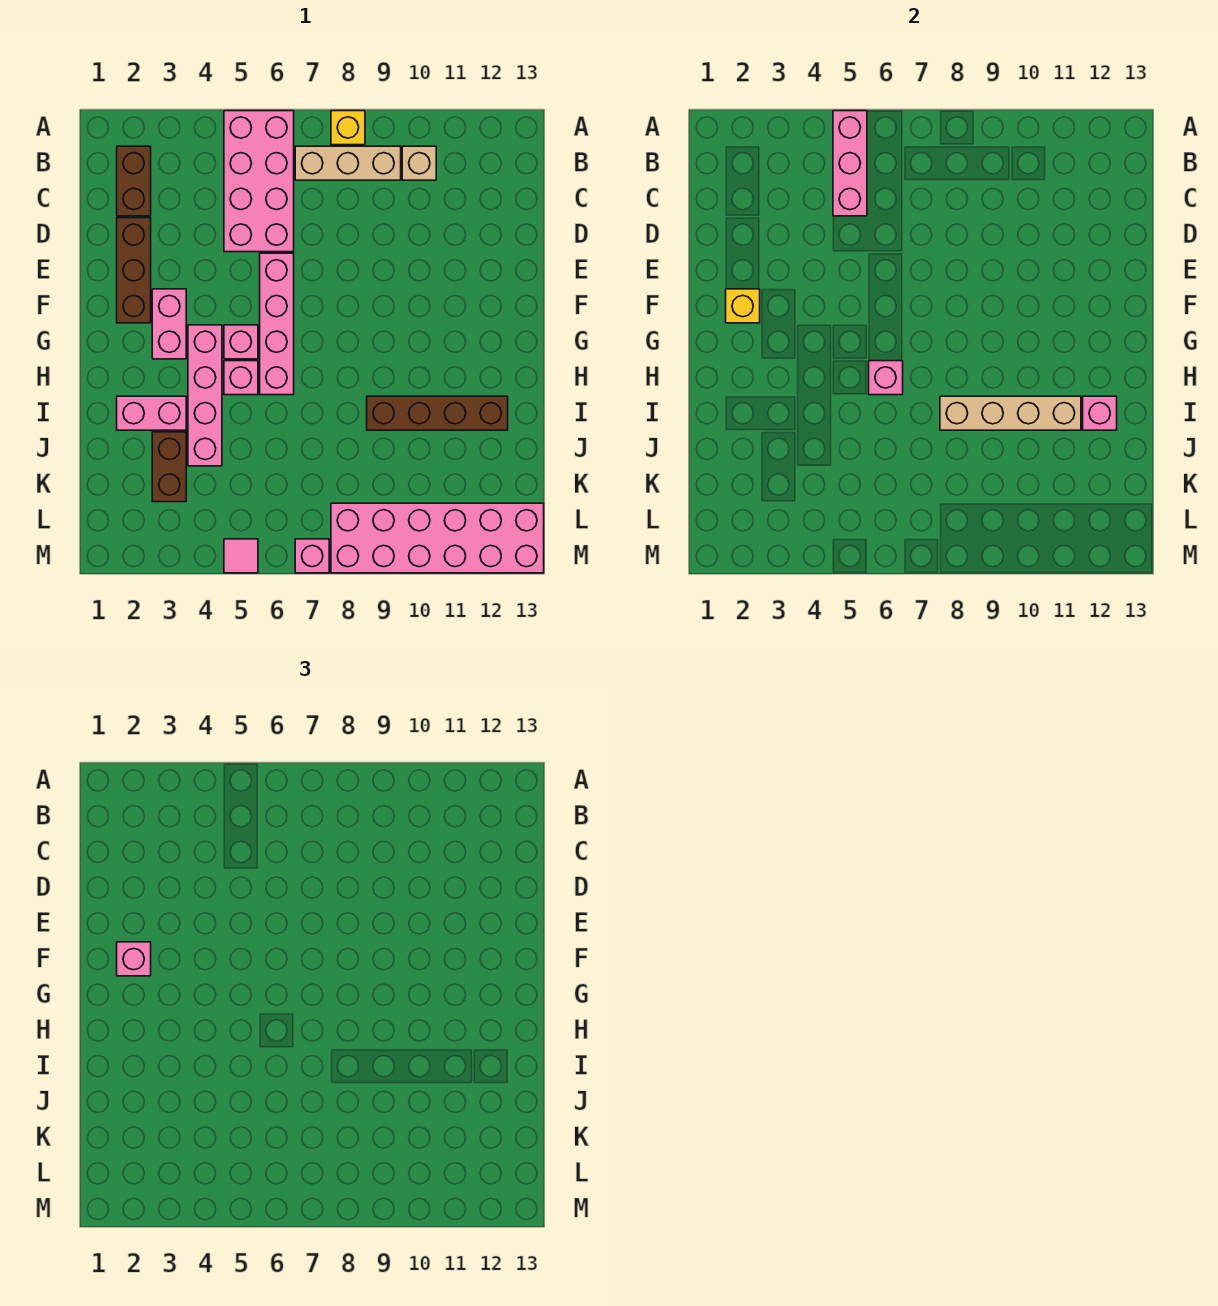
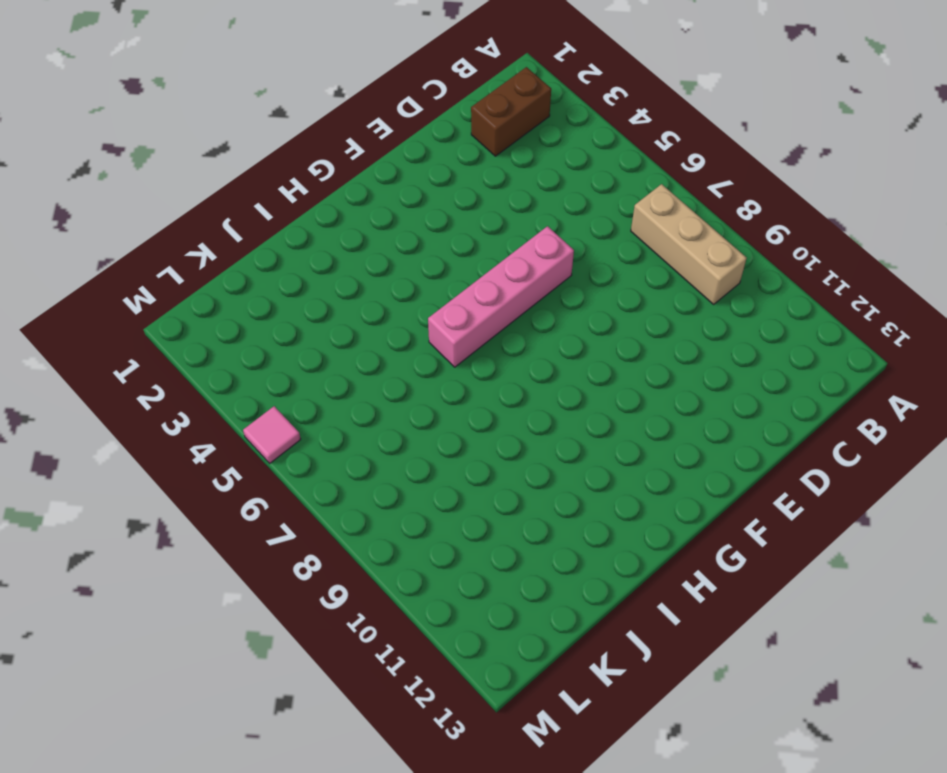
none -> pink 2x4 brick [224,111,294,252]
none -> yellow 1x1 brick [331,111,365,145]
none -> tan 1x1 brick [402,146,436,180]

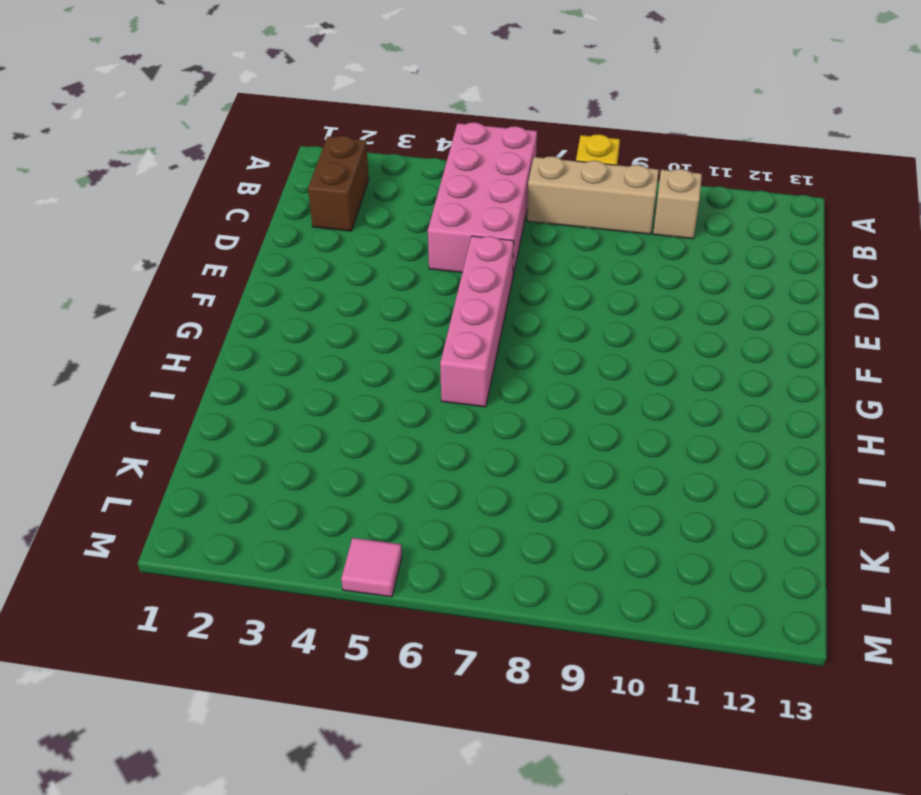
none -> brown 1x3 brick [117,218,151,323]
none -> pink 1x2 brick [152,289,186,359]
none -> pink 1x4 brick [188,325,222,466]

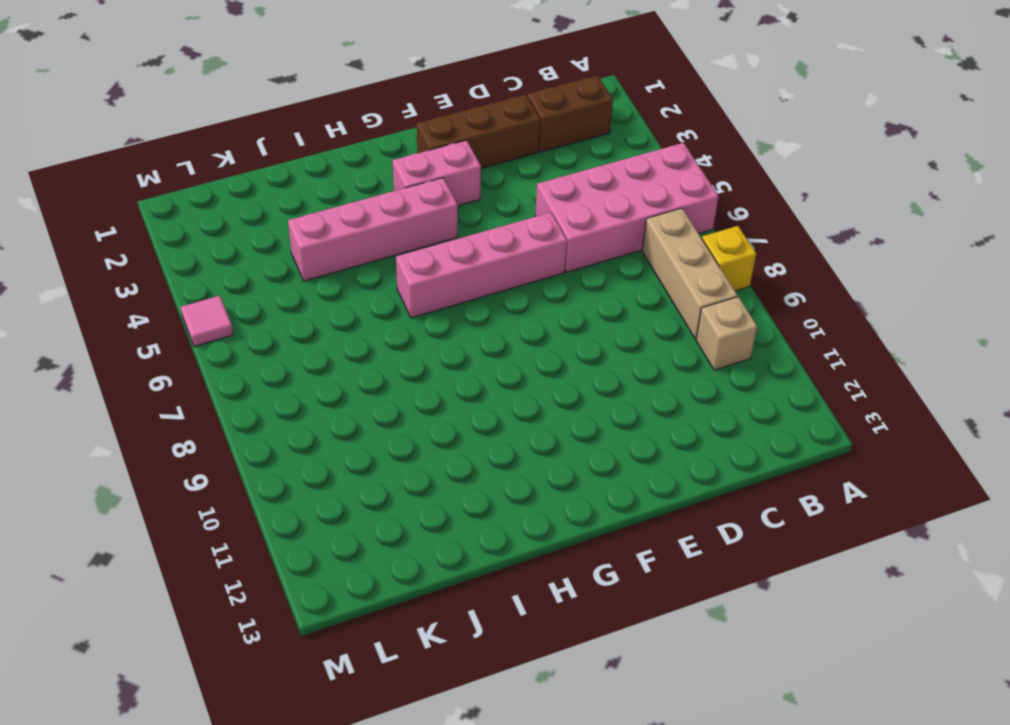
none -> pink 1x1 brick [224,325,258,359]
none -> pink 1x1 brick [224,361,258,395]
none -> pink 1x2 brick [117,396,186,430]

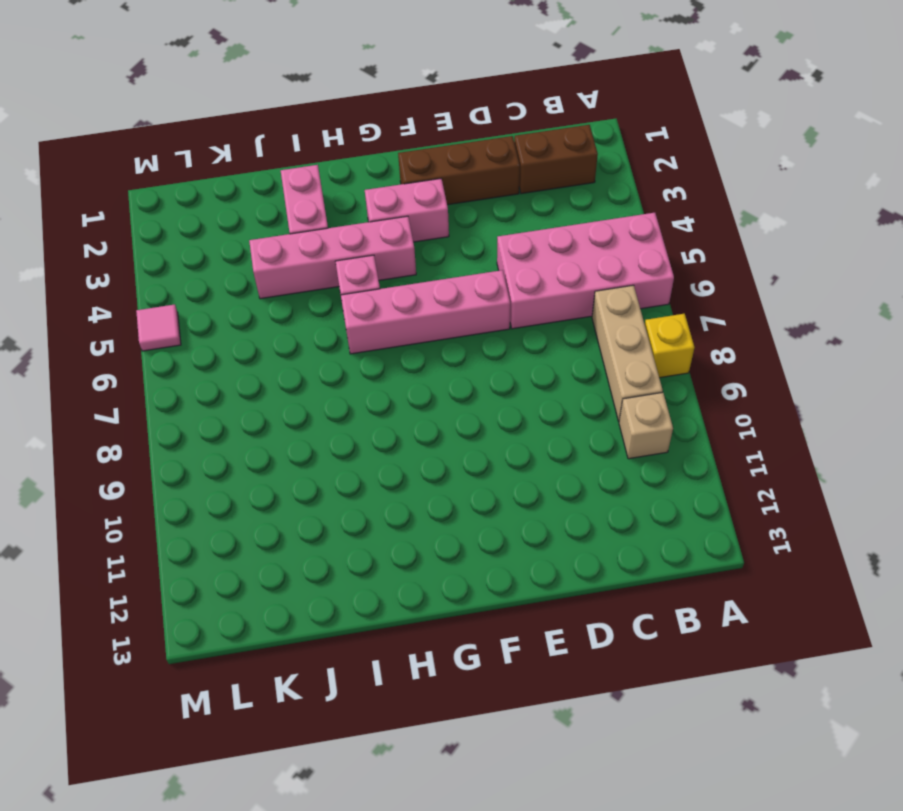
none -> pink 1x1 brick [224,325,258,359]
none -> brown 1x4 brick [367,396,508,430]
none -> brown 1x2 brick [152,432,186,502]

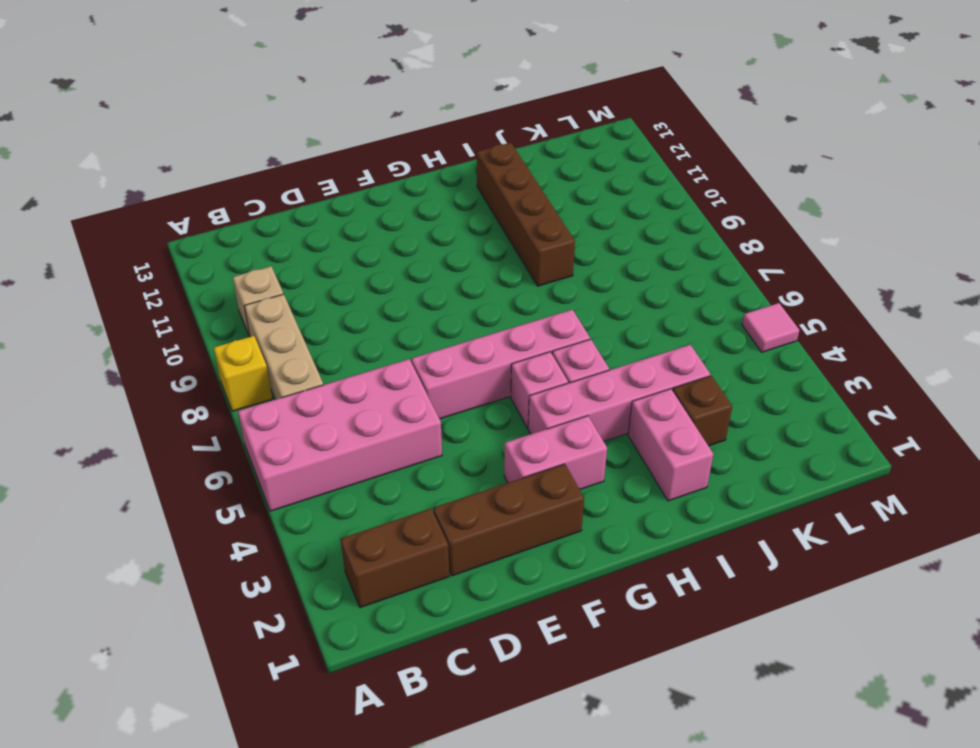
brown 1x1 brick [673,376,732,446] -> brown 1x2 brick [152,432,186,502]
none -> pink 2x6 brick [331,503,544,573]
none -> pink 1x1 brick [295,539,329,573]
none -> pink 1x3 brick [833,111,867,216]

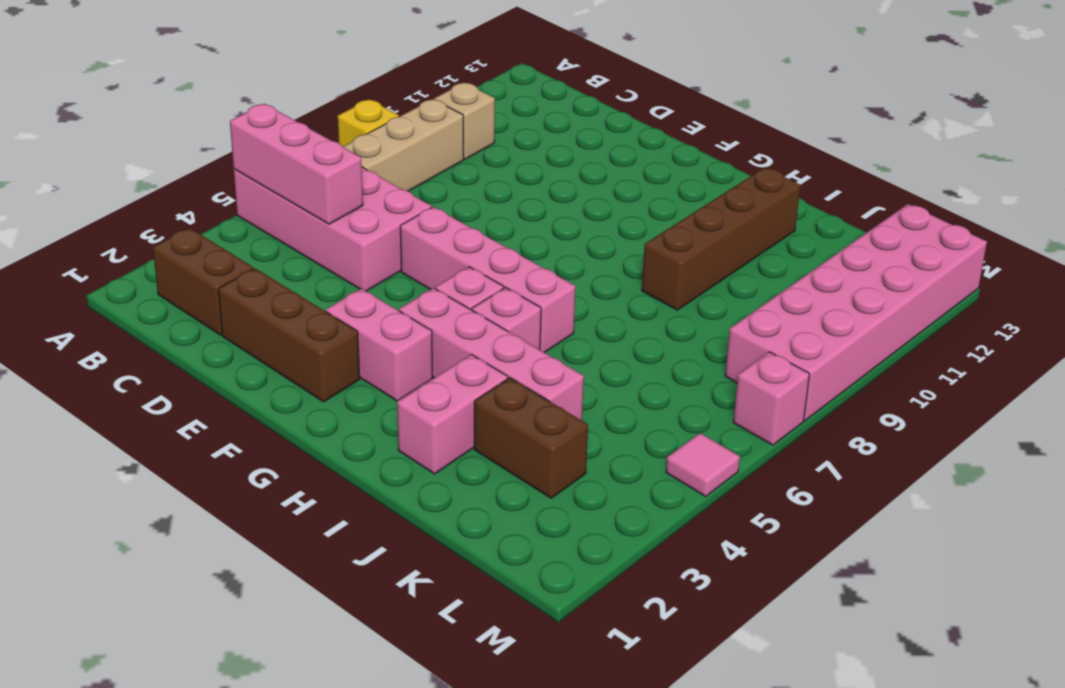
none -> yellow 1x1 brick [726,289,760,323]
none -> pink 1x1 brick [869,361,903,395]
none -> tan 1x4 brick [940,396,1081,430]

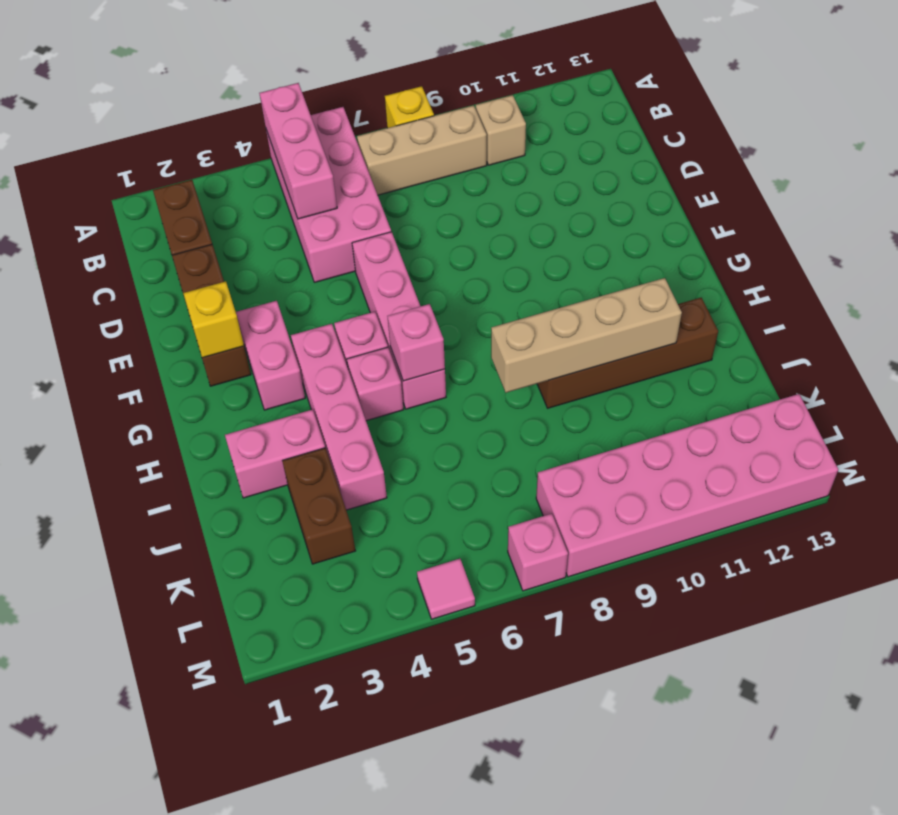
none -> pink 1x1 brick [1083,396,1117,430]
none -> pink 1x1 brick [117,942,151,976]

